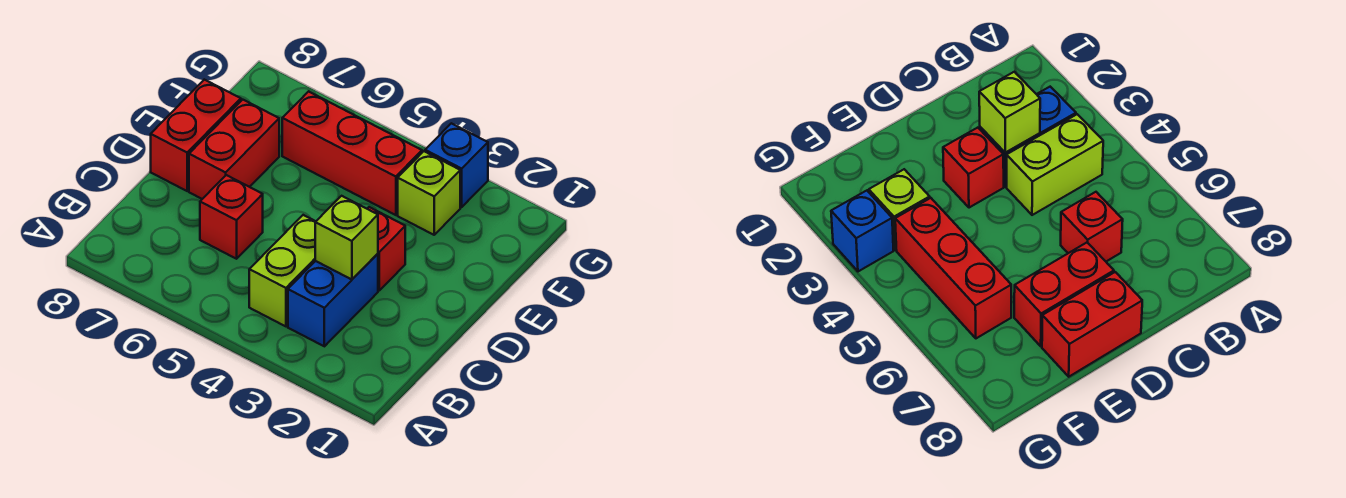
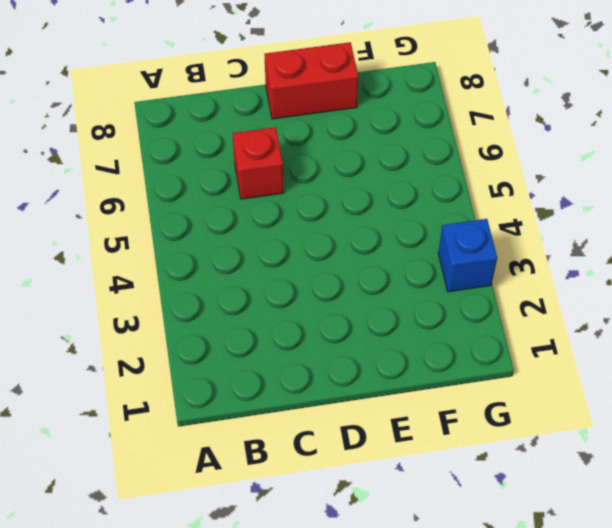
none -> blue 1x2 brick [288,254,378,346]
none -> lime 1x2 brick [249,215,316,326]

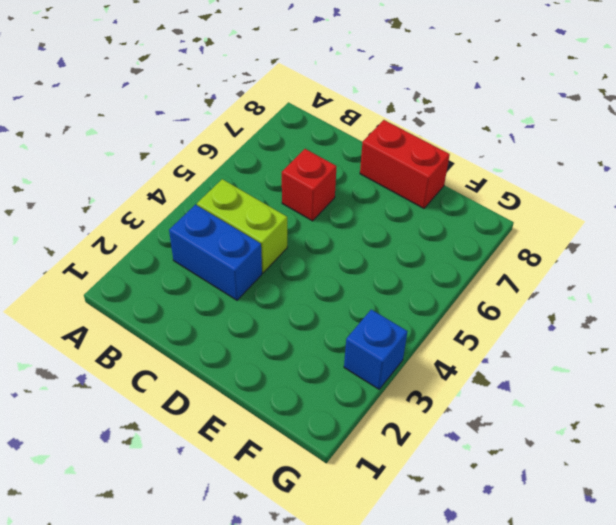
none -> red 1x1 brick [367,207,405,290]
none -> red 1x2 brick [189,99,279,199]

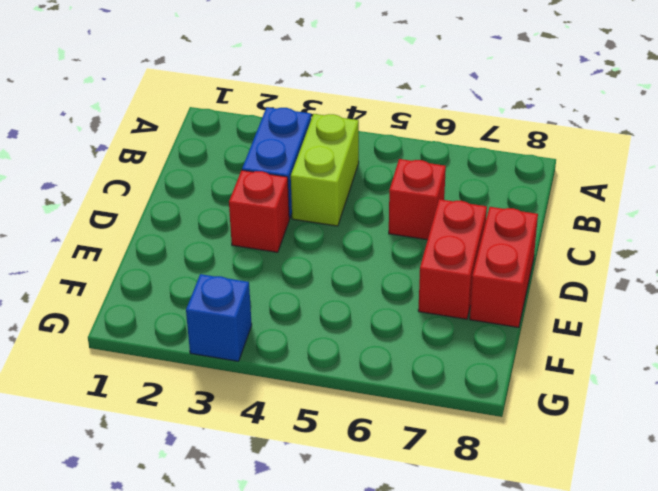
none -> lime 1x1 brick [398,151,460,235]
none -> red 1x3 brick [282,91,422,215]

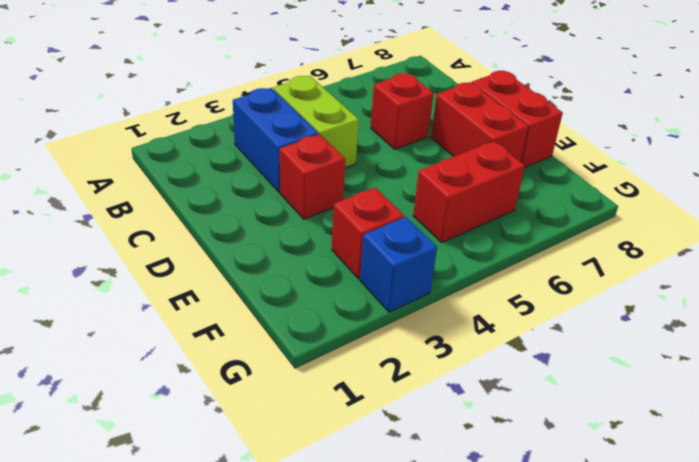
red 1x1 brick [332,188,404,279] -> lime 1x1 brick [398,151,460,235]
red 1x2 brick [413,141,525,242] -> red 1x3 brick [282,91,422,215]
none -> lime 1x1 brick [315,196,378,280]

